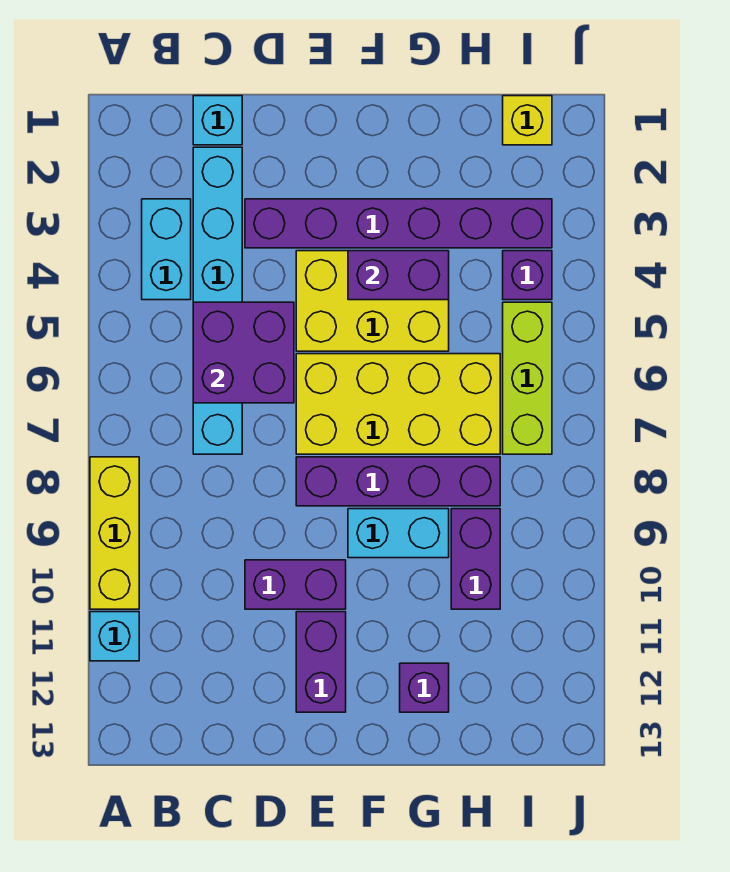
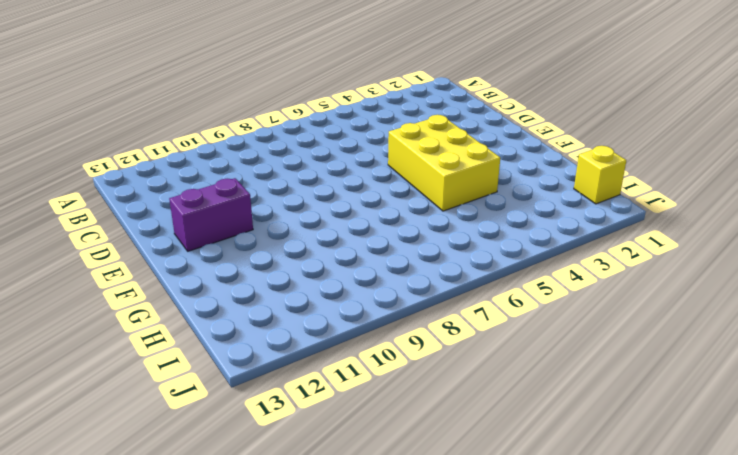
none -> yellow 1x3 brick [90,457,139,609]
none -> cyan 1x1 brick [90,612,139,661]
none -> cyan 1x2 brick [142,199,191,300]

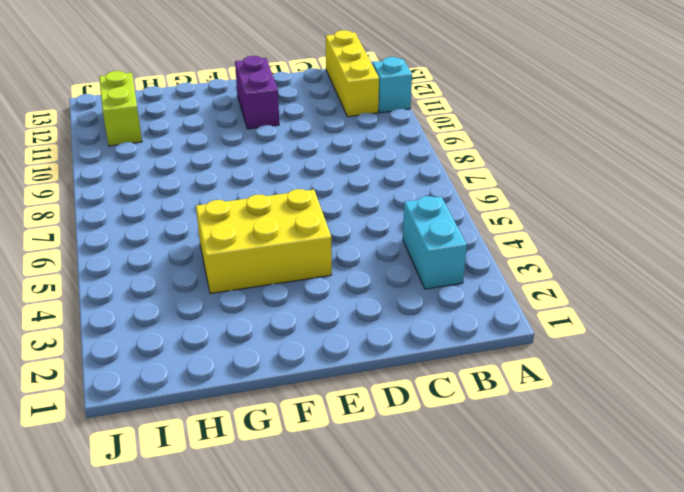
yellow 1x3 brick [326,30,379,117] -> yellow 1x3 brick moved to [90,457,139,609]
lime 1x2 brick [99,71,142,146] -> none
none -> cyan 1x1 brick [193,96,242,145]
none -> cyan 1x6 brick [193,147,242,454]
none -> purple 1x6 brick [245,199,552,248]

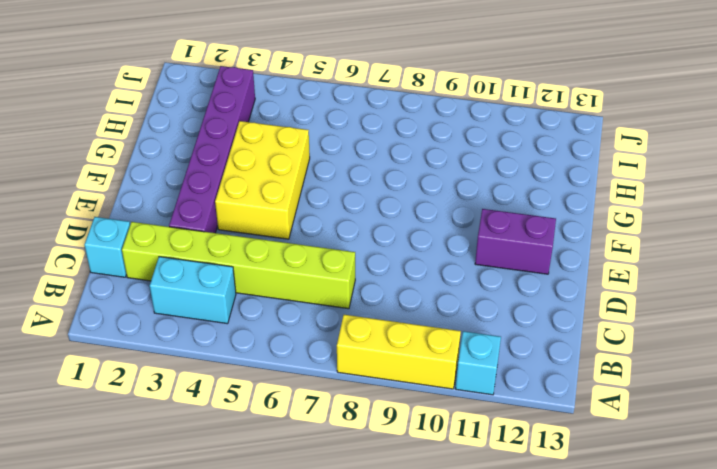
lime 1x6 brick [122,222,355,309] -> cyan 1x6 brick [193,147,242,454]
none -> purple 1x2 brick [245,560,346,609]
none -> yellow 2x4 brick [296,354,500,454]
none -> purple 1x4 brick [296,457,500,506]

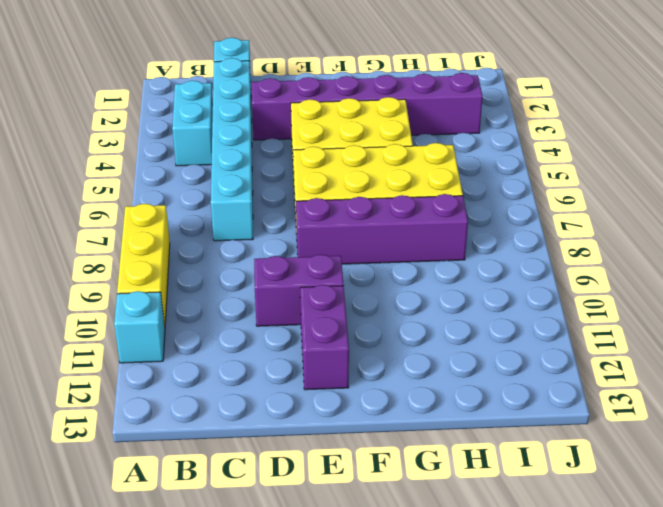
none -> cyan 1x2 brick [348,509,449,558]
none -> purple 1x1 brick [400,663,449,712]
none -> purple 1x2 brick [451,509,500,609]

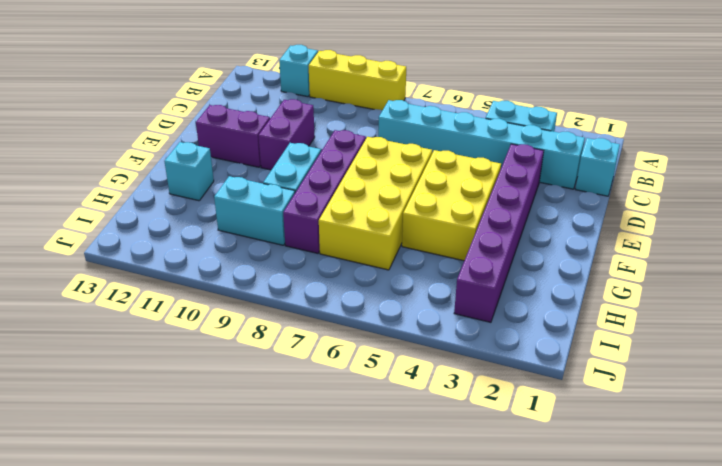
cyan 1x1 brick [164,142,214,201] -> purple 1x1 brick [400,663,449,712]
cyan 1x2 brick [214,176,295,245] -> purple 1x2 brick [451,509,500,609]
none -> yellow 1x1 brick [503,96,552,145]
none -> purple 1x1 brick [503,251,552,300]
none -> lime 1x3 brick [503,302,552,454]

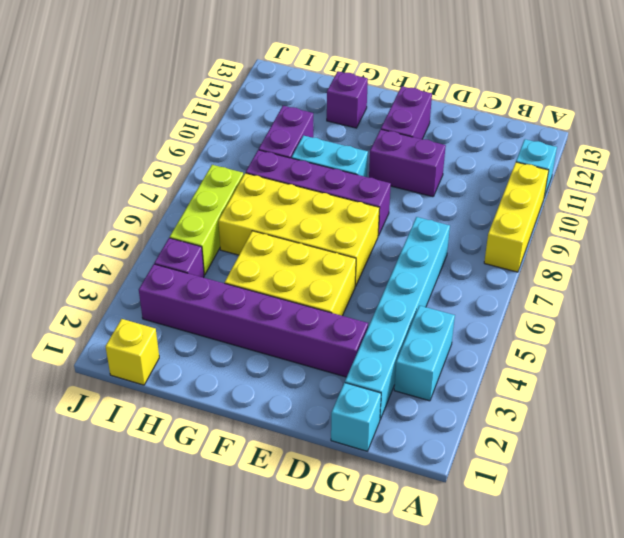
none -> purple 2x2 brick [193,302,294,403]
none -> purple 1x2 brick [348,251,449,300]

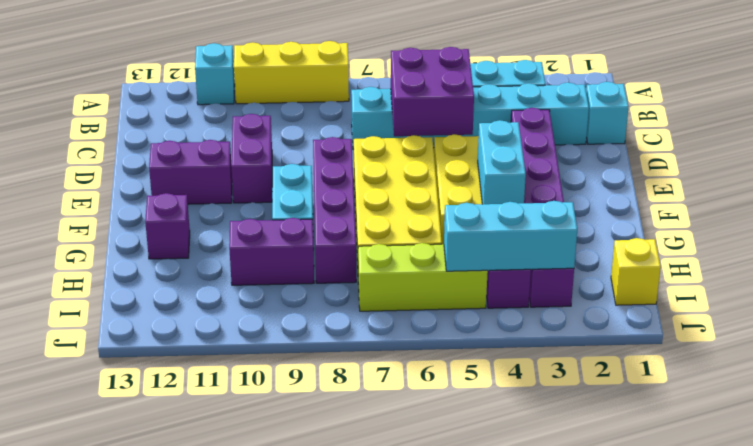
cyan 1x2 brick [478,120,526,204] -> purple 1x2 brick [348,251,449,300]
cyan 1x3 brick [444,201,577,271] -> none

